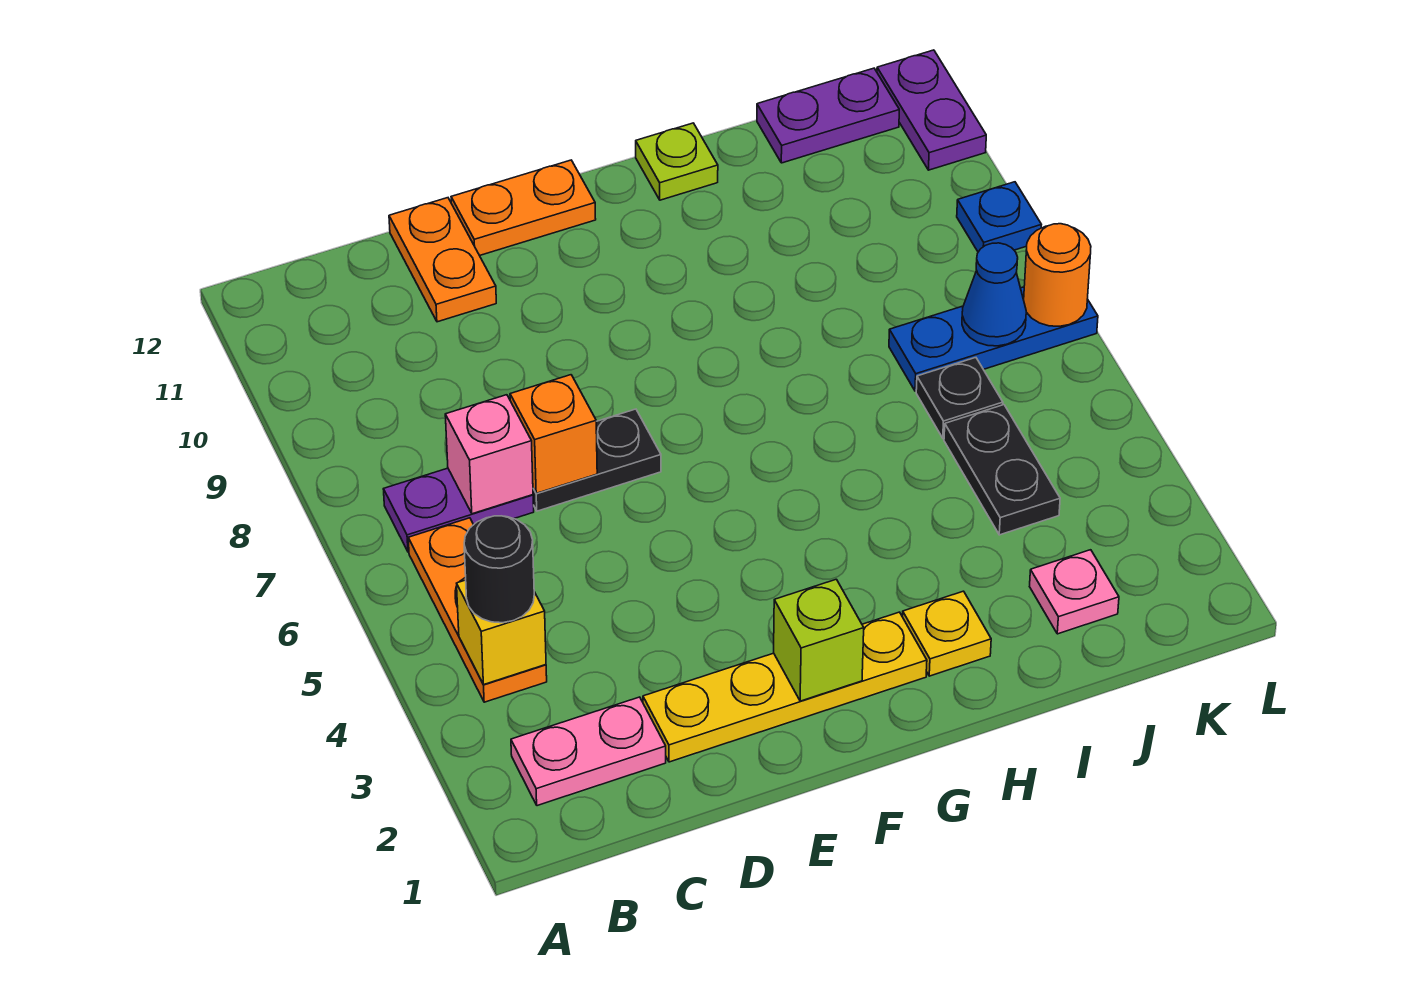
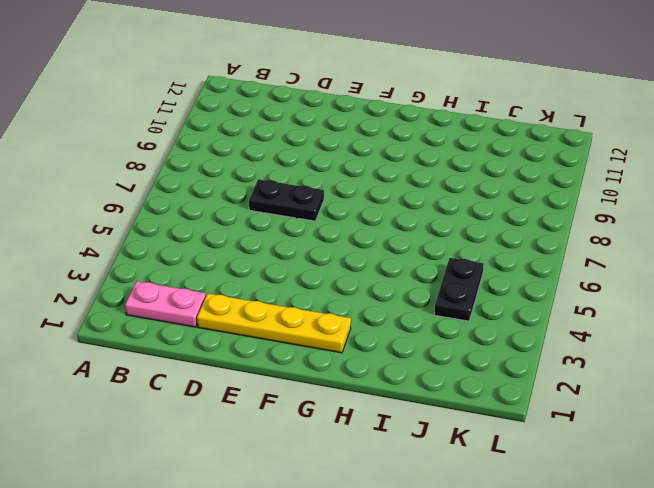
none -> orange 1x3 plate [408,518,547,702]
none -> purple 1x2 plate [383,468,534,552]
none -> orange 1x2 plate [389,198,496,322]

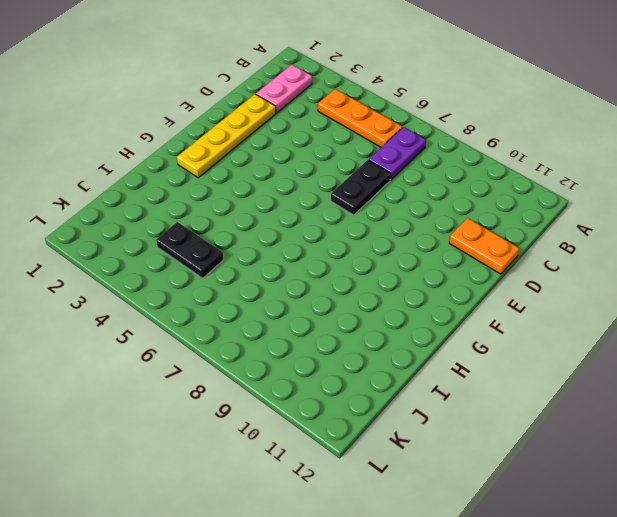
none -> orange 1x2 plate [451,160,596,256]
none -> yellow 1x1 plate [903,591,991,676]
none -> lime 1x1 plate [636,123,718,200]

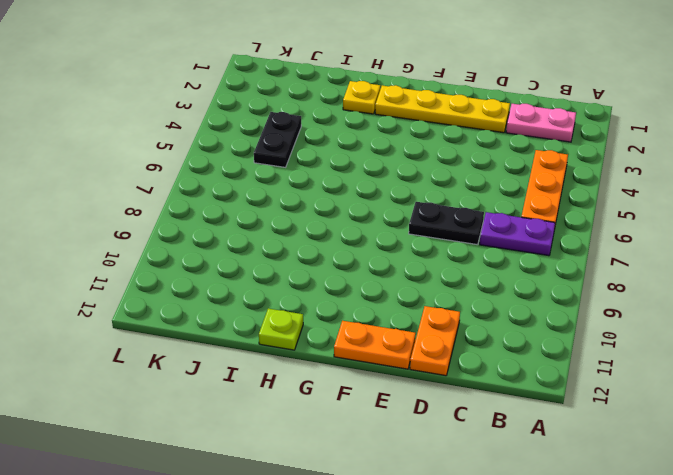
none -> pink 1x1 plate [1030,550,1119,634]
none -> black 1x1 plate [916,358,1003,438]
none -> blue 1x3 plate [889,287,1098,391]

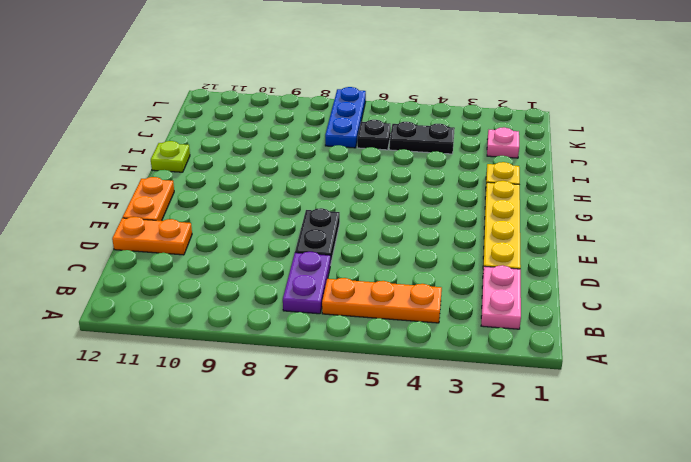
none -> purple 1x2 plate [757,68,899,163]
none -> blue 1x1 plate [957,182,1041,252]
none -> purple 1x2 plate [877,50,986,170]

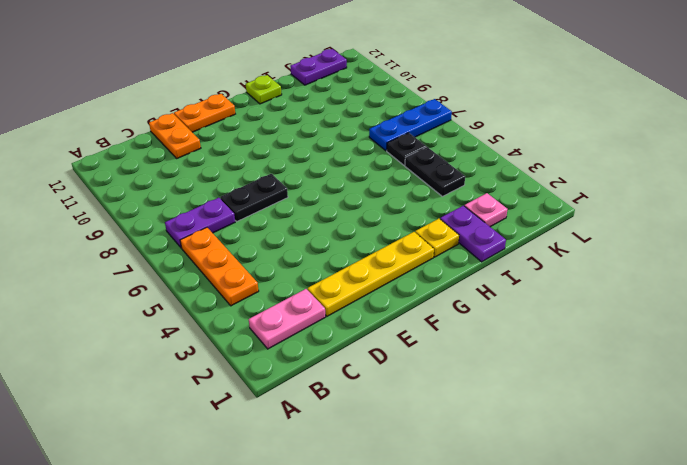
purple 1x2 plate [440,206,506,262] -> purple 1x2 plate moved to [877,50,986,170]
none -> blue 1x1 plate [957,182,1041,252]
none -> yellow 1x1 brick [457,580,546,685]
none -> pink 1x1 brick [445,395,533,514]

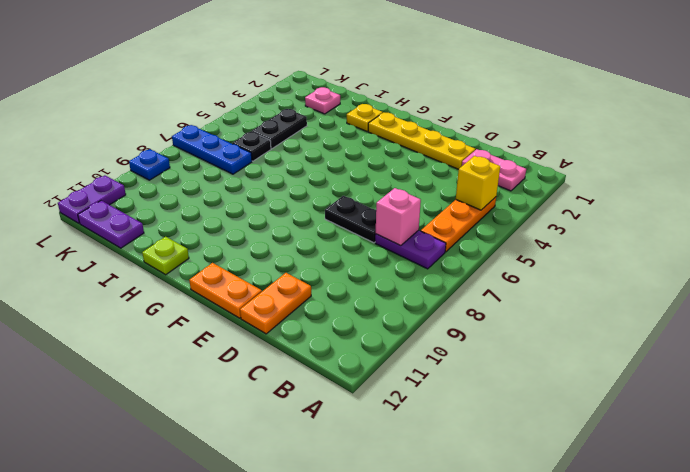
none -> orange 1x1 brick [510,375,597,493]
none -> lime 1x1 brick [774,579,864,701]
none -> blue 1x1 cone [962,243,1026,346]

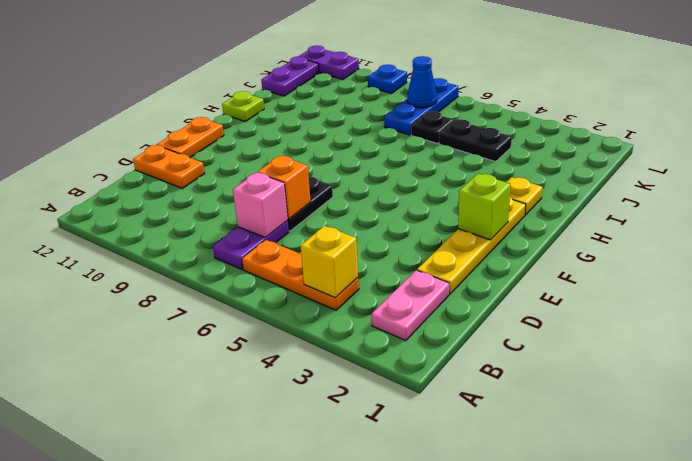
none -> pink 1x1 plate [1030,550,1119,634]
none -> orange 1x1 round brick [1024,224,1091,326]
none -> black 1x1 round brick [464,516,534,623]

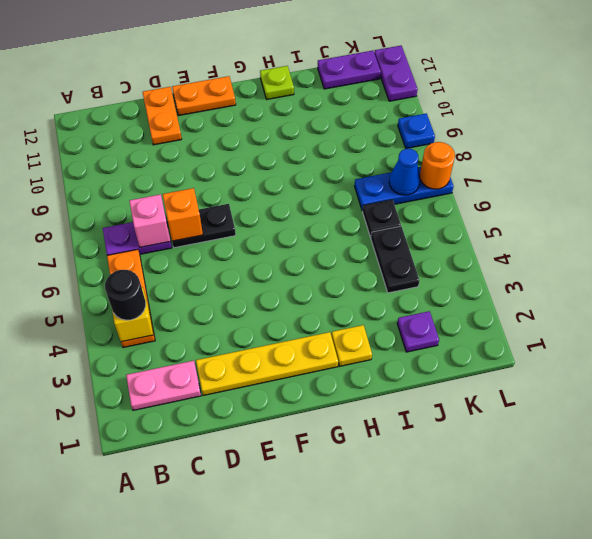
purple 1x1 plate [397,311,439,352] -> pink 1x1 plate [1030,550,1119,634]
none -> lime 1x1 brick [774,579,864,701]

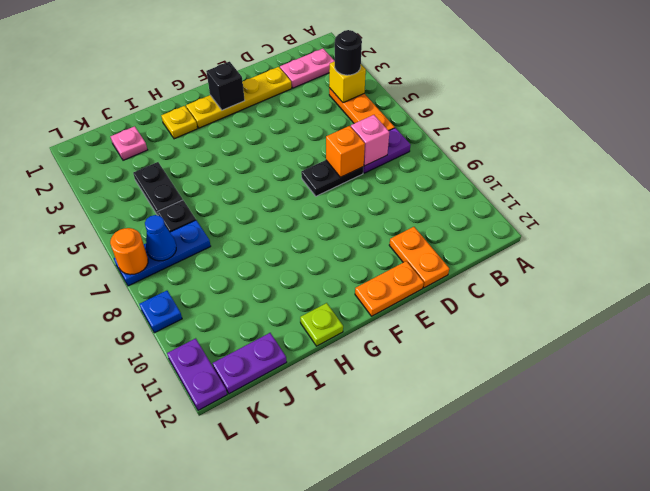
black 1x1 brick [206,62,245,110] -> lime 1x1 brick [774,579,864,701]

